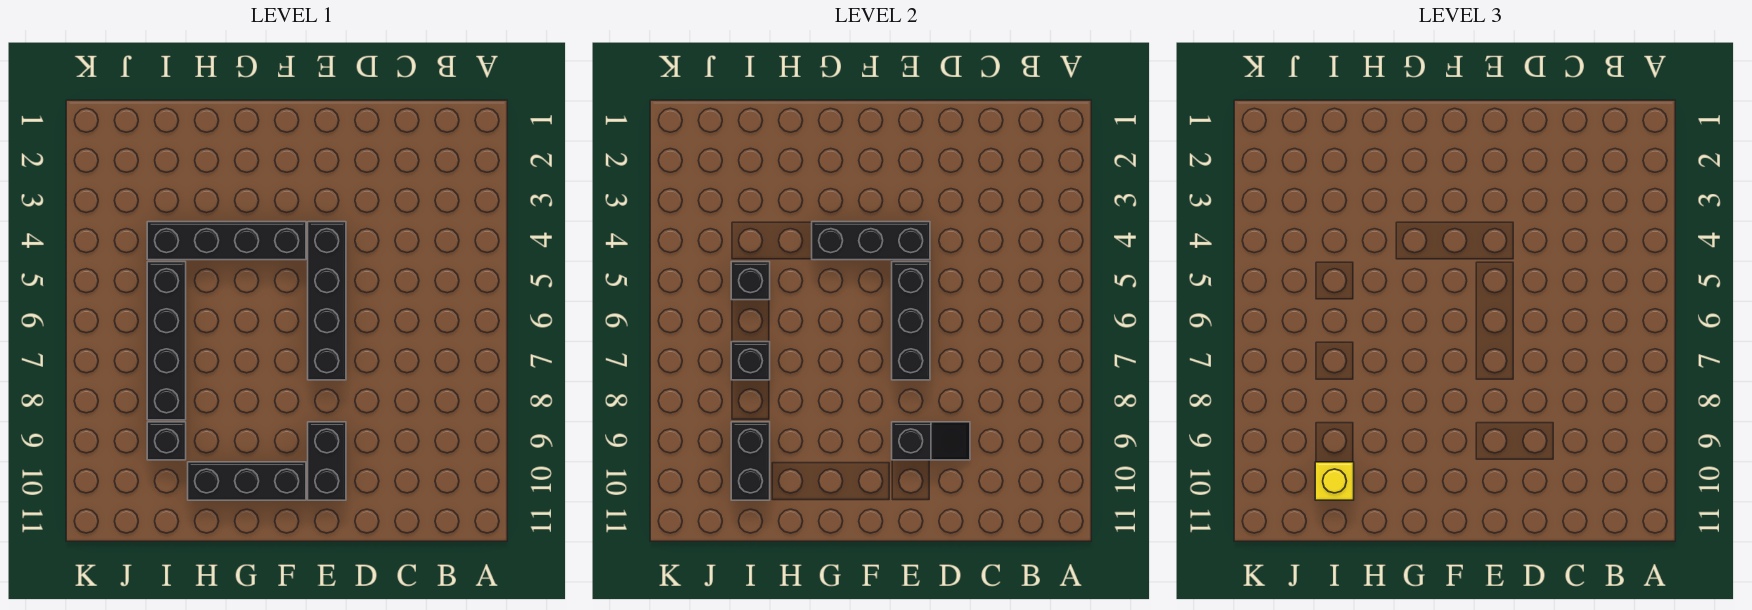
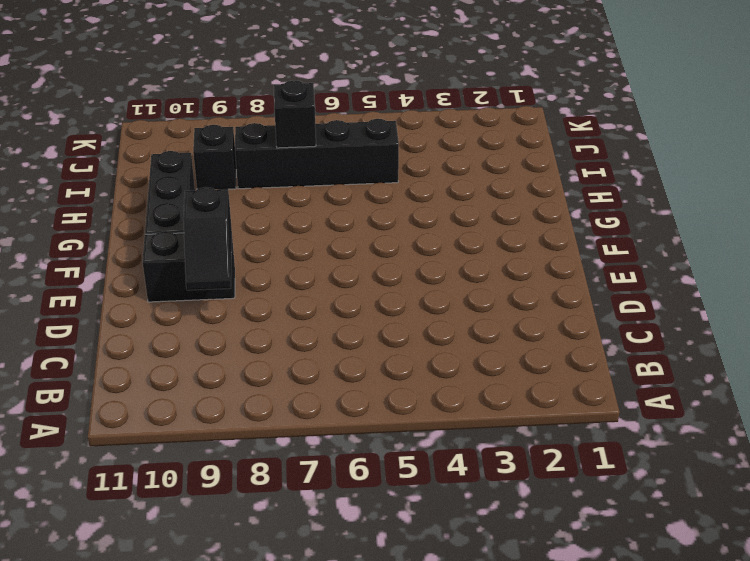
none -> black 1x4 brick [308,222,346,380]
none -> black 1x4 brick [147,222,306,260]
none -> black 1x3 brick [812,222,930,260]

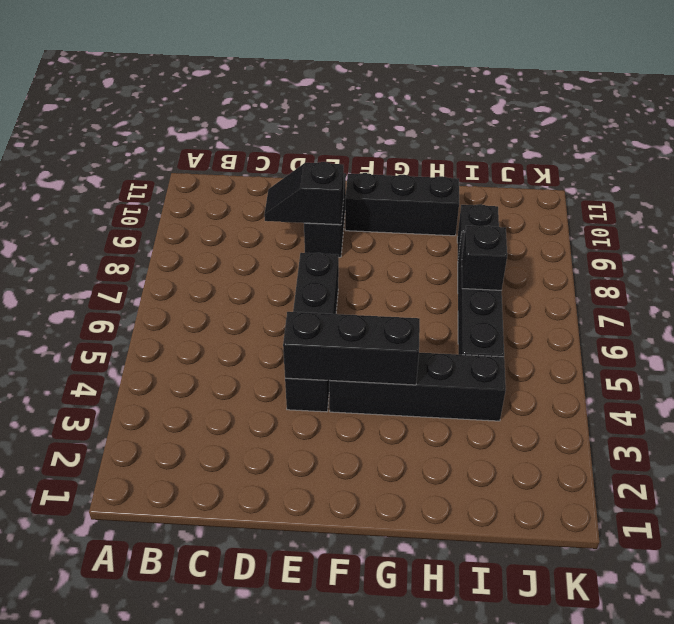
none -> black 1x3 brick [892,262,930,380]
none -> black 1x1 brick [731,262,770,300]
none -> black 1x2 brick [731,422,770,500]

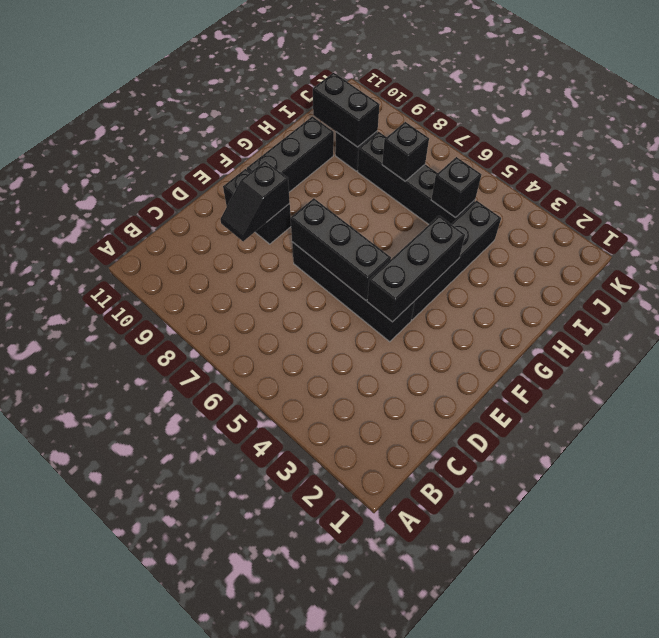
none -> yellow 1x1 brick [1315,462,1354,500]

